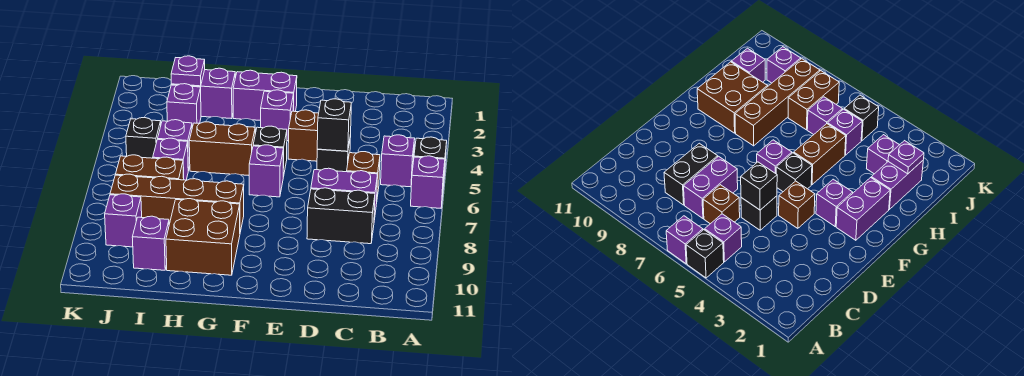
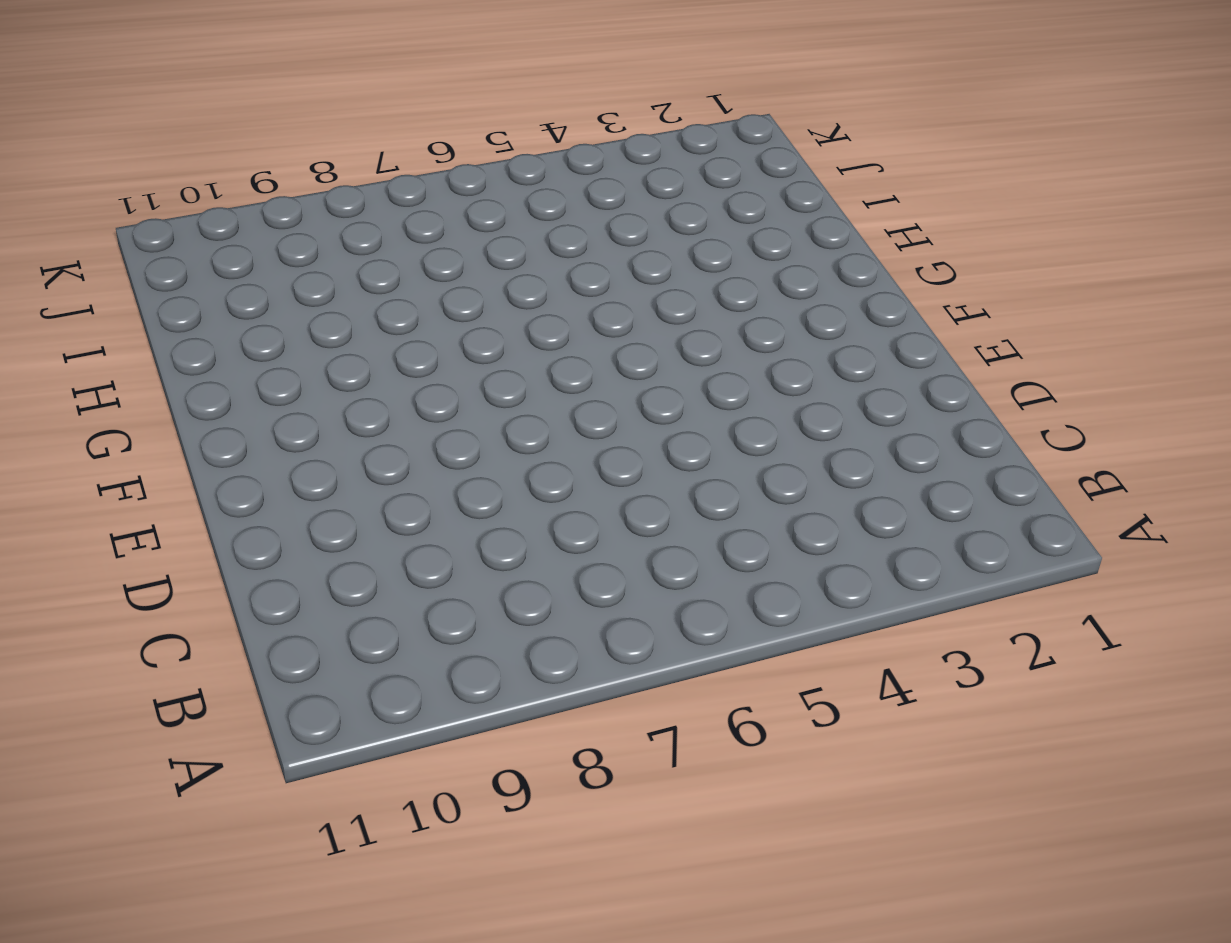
none -> black 1x1 brick [414,137,447,186]
none -> purple 1x1 brick [411,156,445,208]
none -> purple 1x1 brick [381,135,415,187]

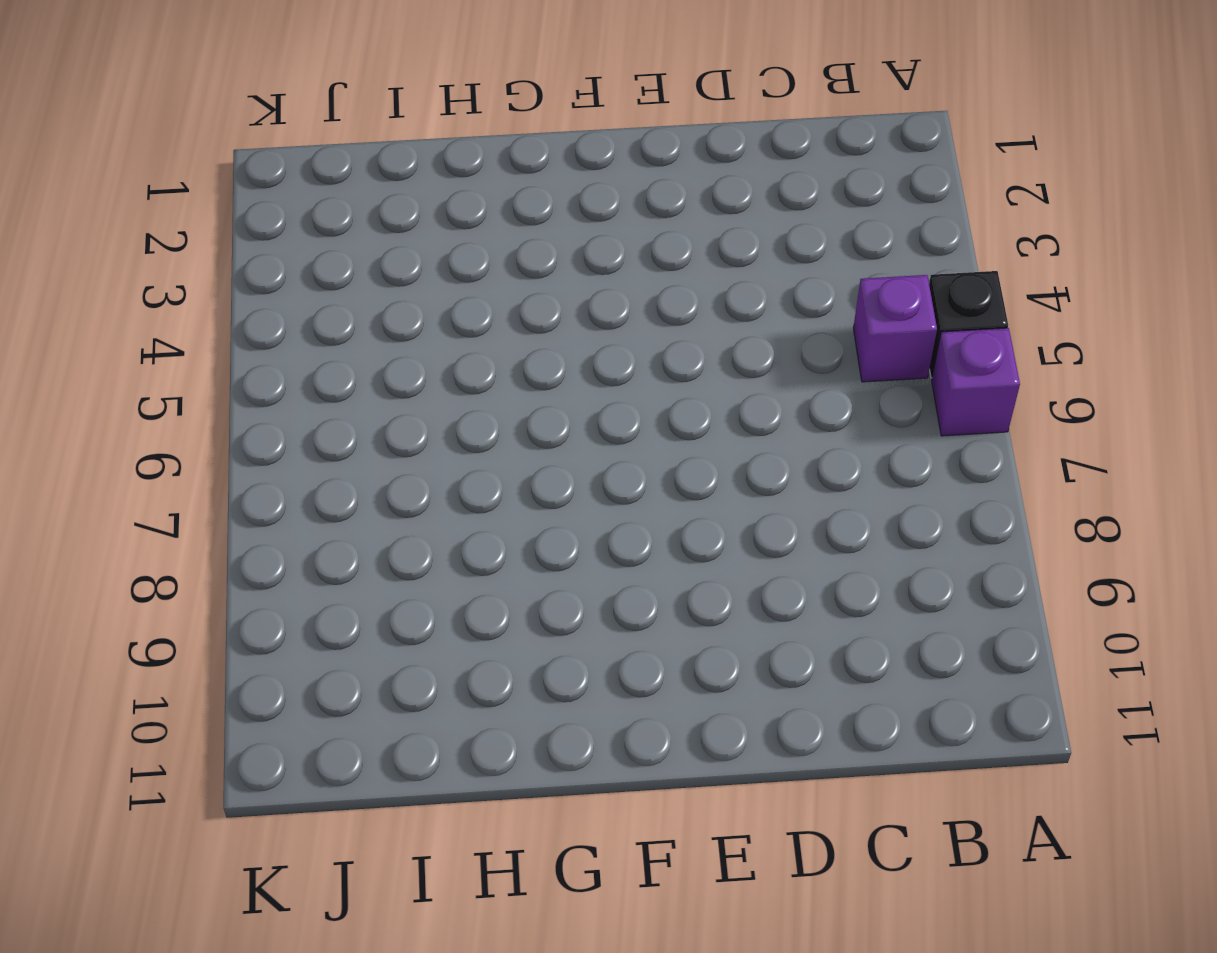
none -> brown 1x1 brick [347,152,380,197]
none -> purple 1x2 brick [311,168,378,220]
none -> black 1x2 brick [307,188,375,244]

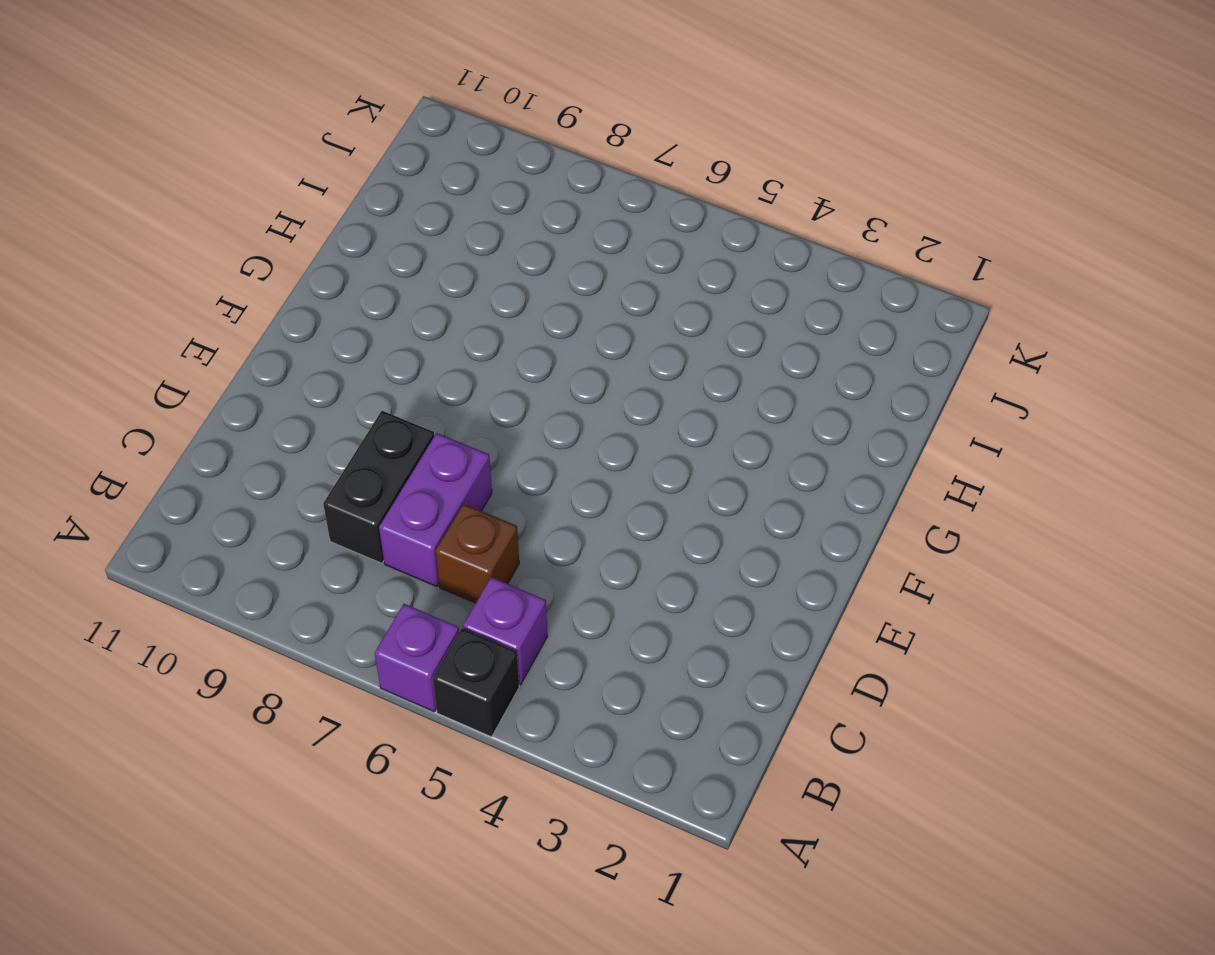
none -> black 1x1 brick [317,135,351,172]
none -> brown 1x1 brick [288,110,319,161]
none -> purple 1x2 brick [233,70,297,121]

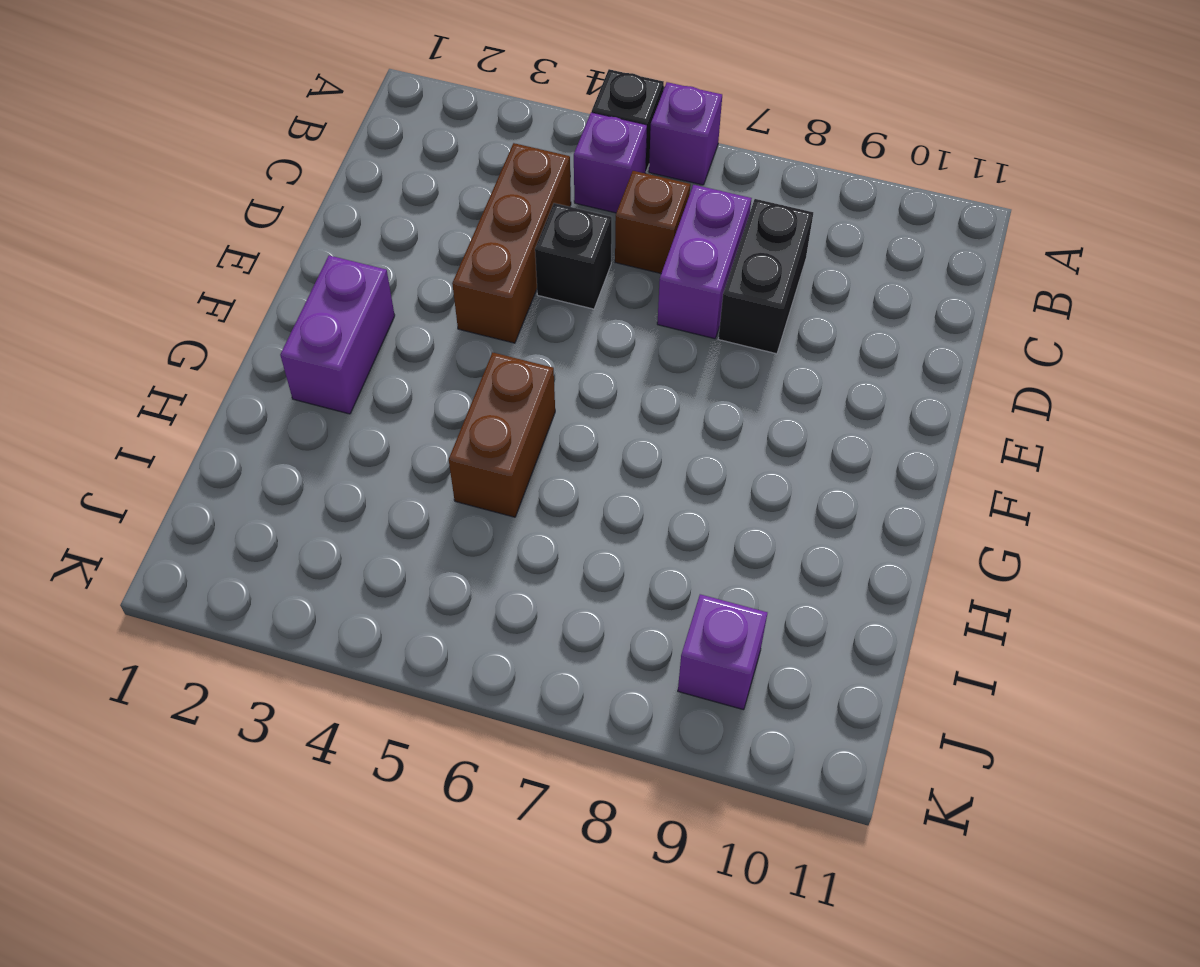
brown 1x3 brick [452,143,571,343] -> brown 1x1 brick [288,110,319,161]
none -> purple 1x1 brick [261,90,294,141]
none -> black 1x1 brick [253,126,287,177]
none -> purple 1x1 brick [249,145,284,197]

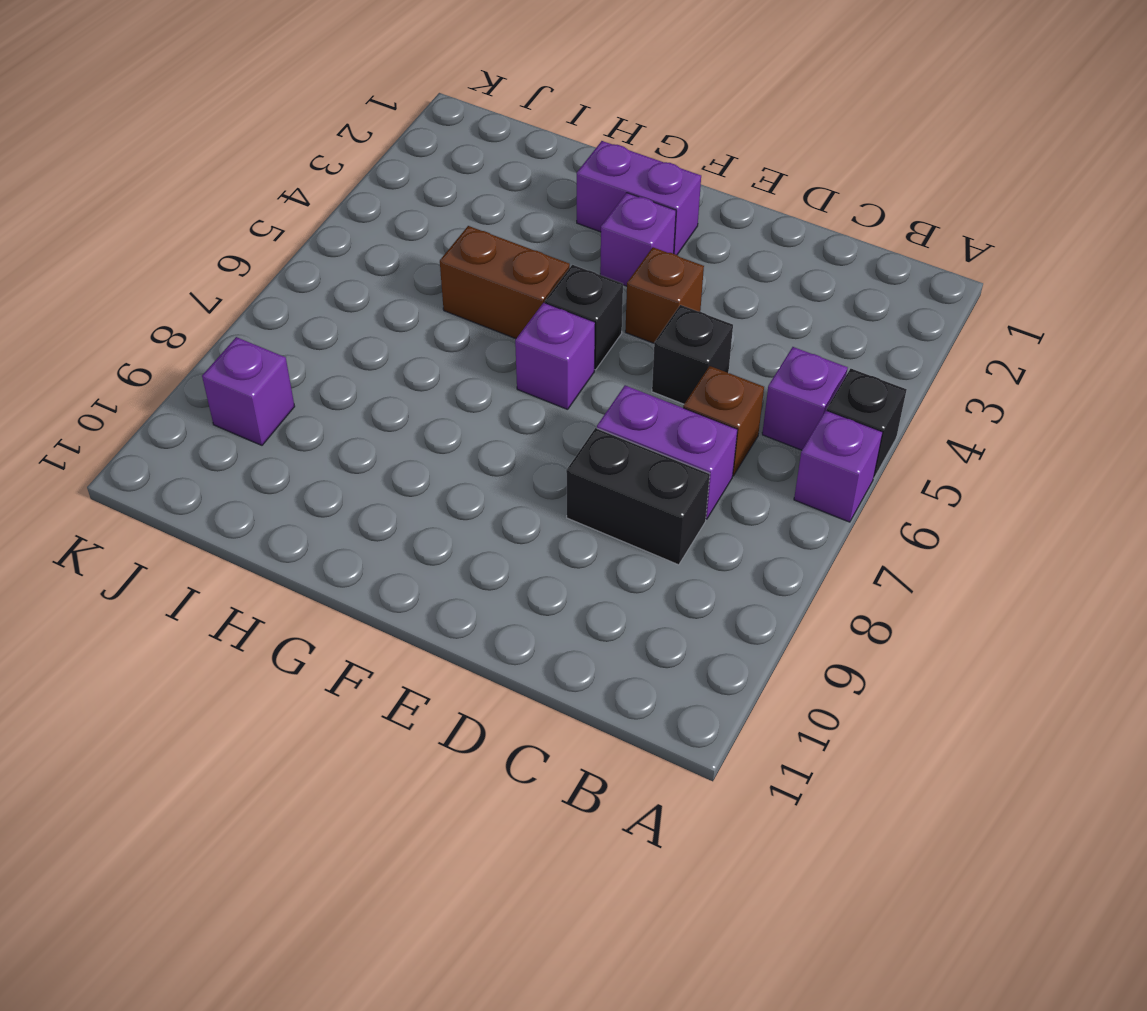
none -> brown 1x4 brick [110,174,244,232]
none -> brown 2x2 brick [166,199,240,275]
none -> purple 1x2 brick [171,68,235,119]

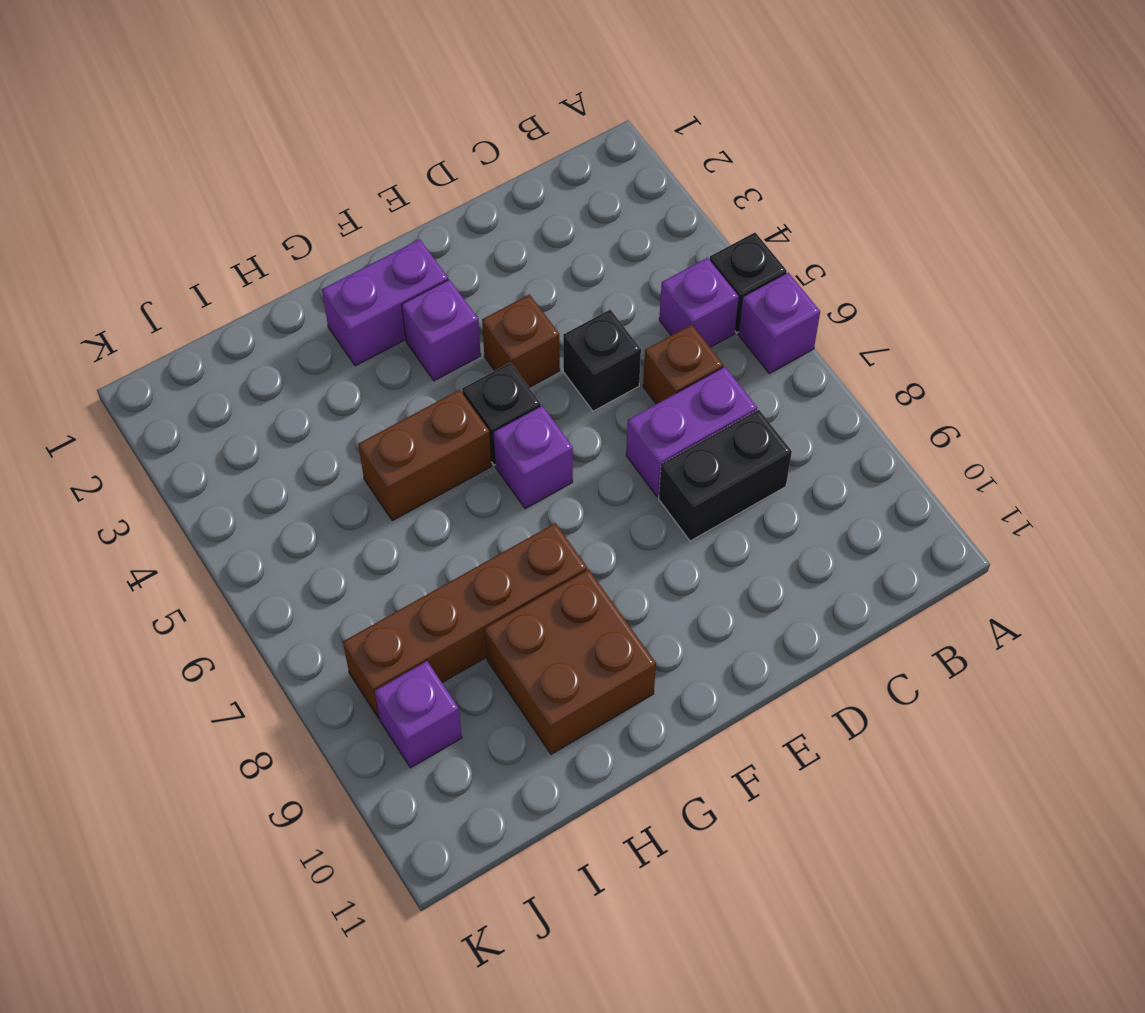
none -> purple 1x2 brick [171,68,235,119]
none -> purple 1x1 brick [167,84,201,127]
none -> purple 1x1 brick [158,120,192,171]

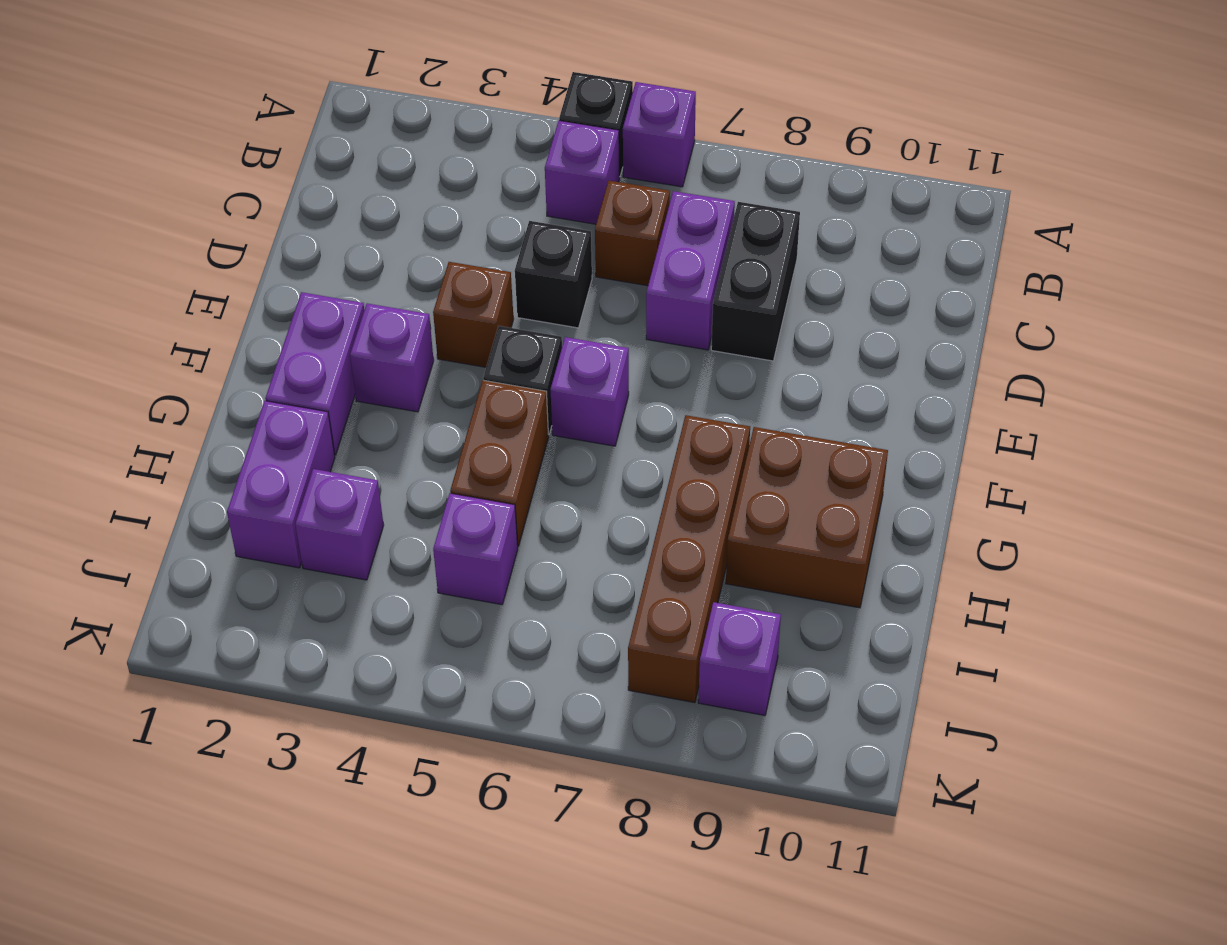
none -> purple 1x1 brick [153,138,188,180]
none -> brown 1x2 brick [115,155,184,180]
none -> purple 1x1 brick [132,216,169,270]

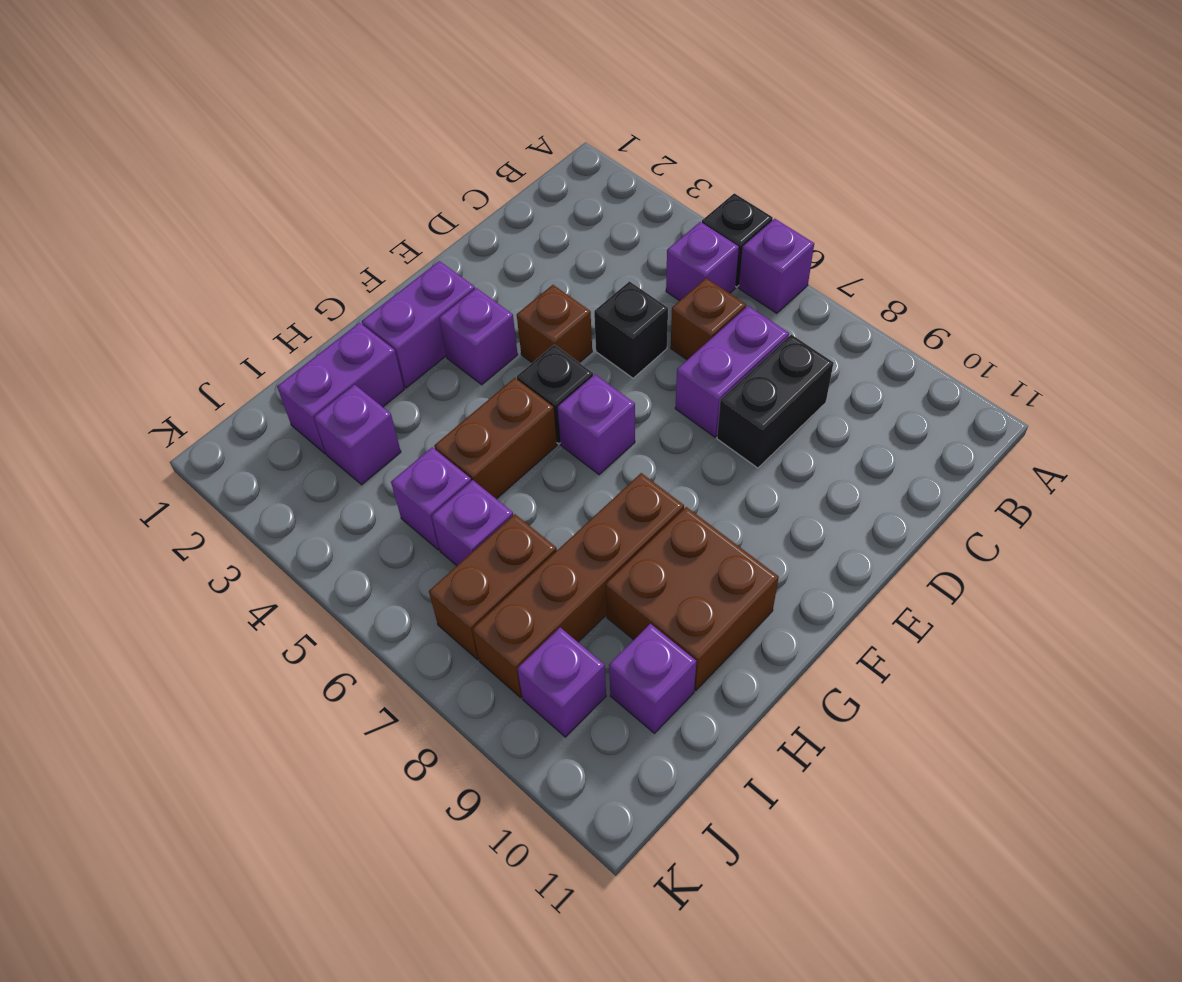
none -> black 1x1 brick [126,118,161,158]
none -> black 1x1 brick [317,99,351,151]
none -> purple 1x1 plate [171,56,205,86]

